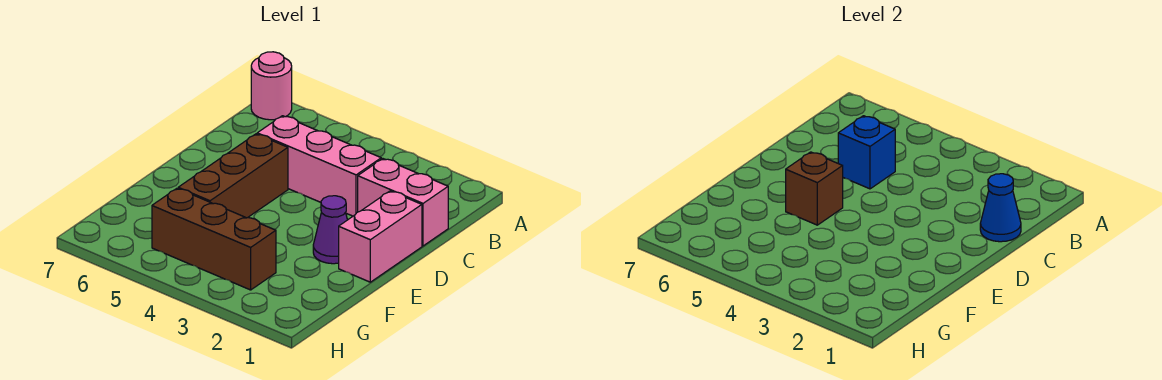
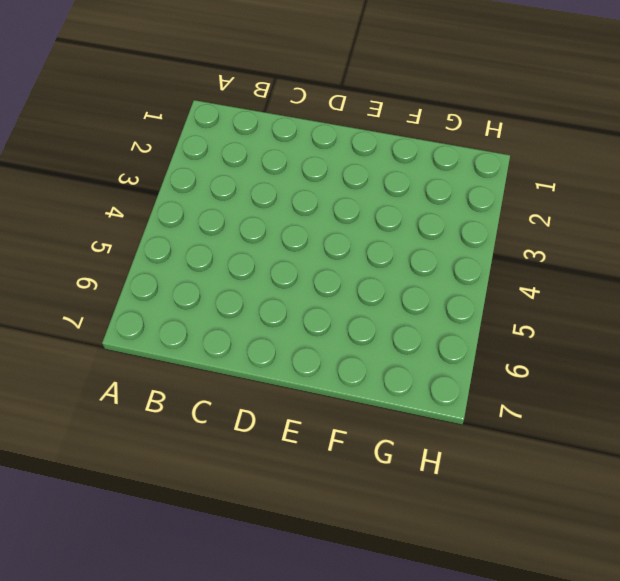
none -> pink 1x1 round brick [251,52,292,120]
none -> pink 1x2 brick [358,159,448,246]

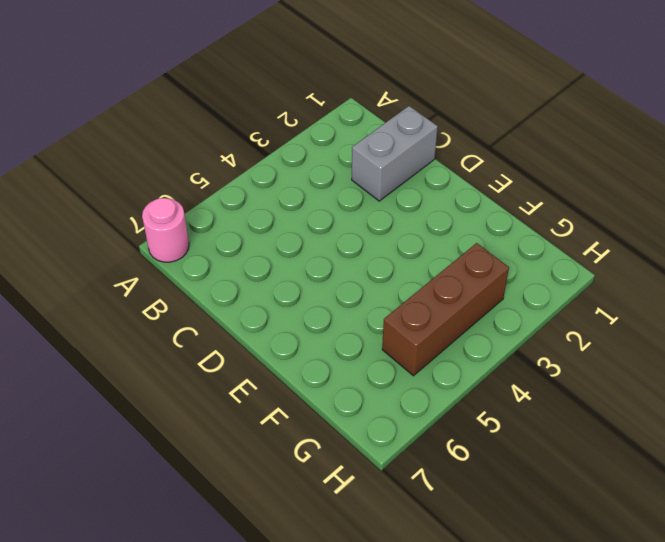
grey 1x2 brick [352,106,438,201] -> pink 1x2 brick [358,159,448,246]
none -> pink 1x3 brick [257,116,381,216]
none -> pink 1x2 brick [339,191,422,282]

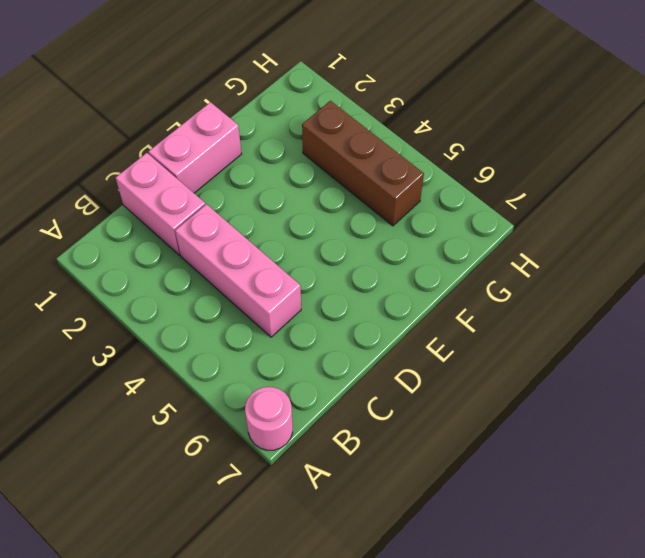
none -> brown 1x3 brick [178,134,288,218]
none -> purple 1x1 cone [313,196,347,264]

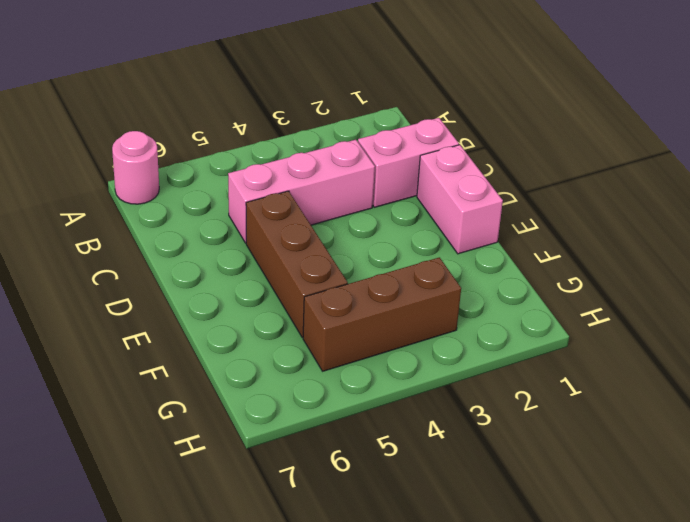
none -> purple 1x1 cone [313,196,347,264]
none -> blue 1x1 cone [980,174,1021,242]

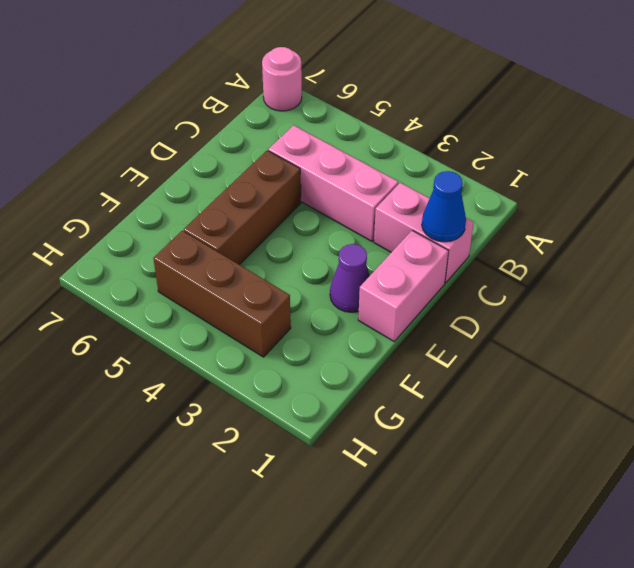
none -> blue 1x1 brick [838,116,895,189]
none -> brown 1x1 brick [786,152,843,225]

